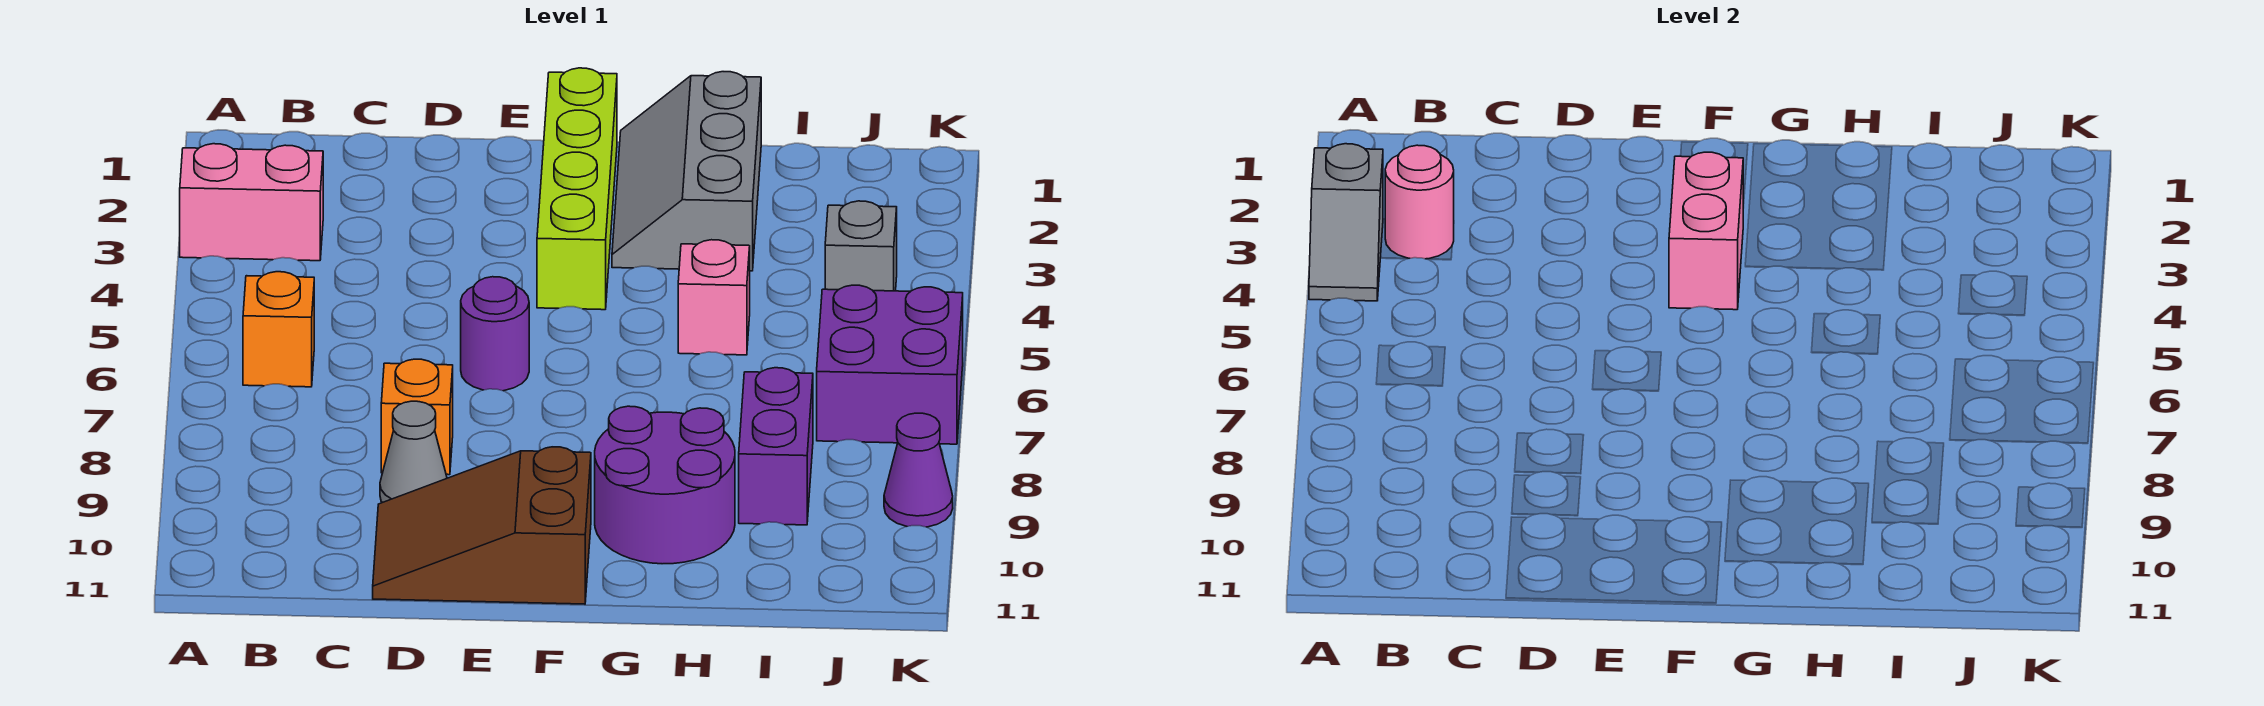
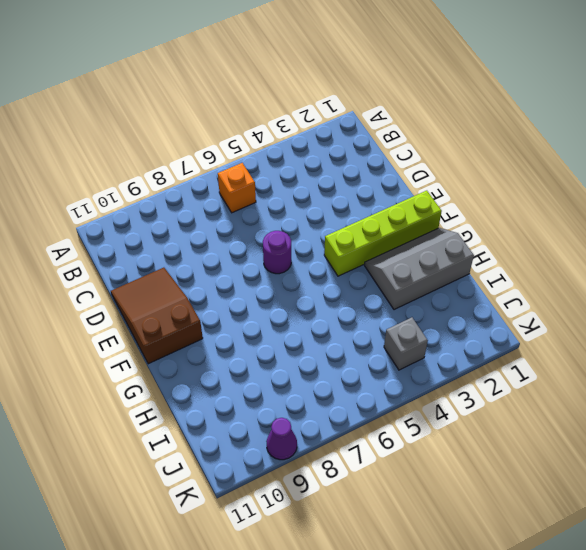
none -> pink 1x2 brick [180,144,323,261]
none -> orange 1x1 brick [381,359,453,475]
none -> grey 1x1 cone [380,401,447,503]

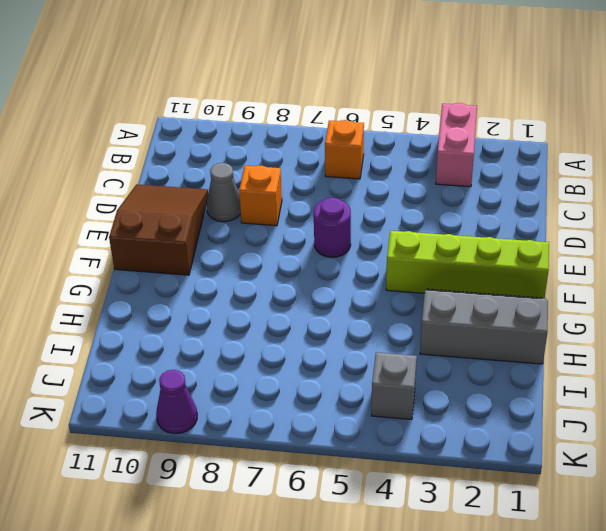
none -> purple 2x2 round brick [595,406,735,564]
none -> pink 1x1 brick [678,240,750,355]
none -> purple 1x2 brick [739,368,813,525]

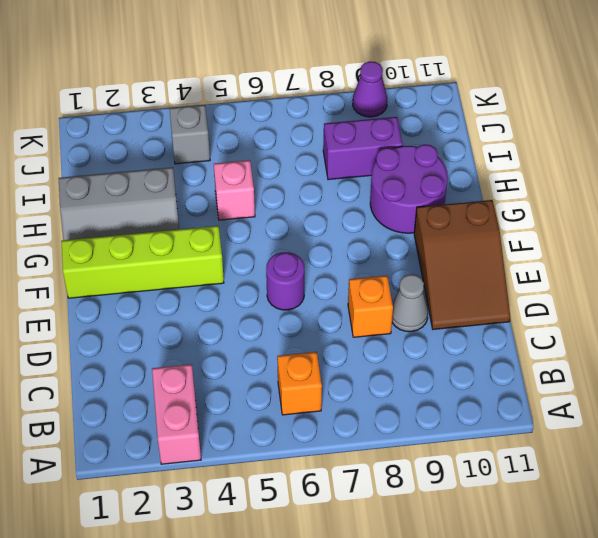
none -> purple 2x2 brick [817,285,963,444]
none -> grey 1x2 slope [1309,144,1383,301]
none -> pink 1x1 round brick [1385,145,1454,259]

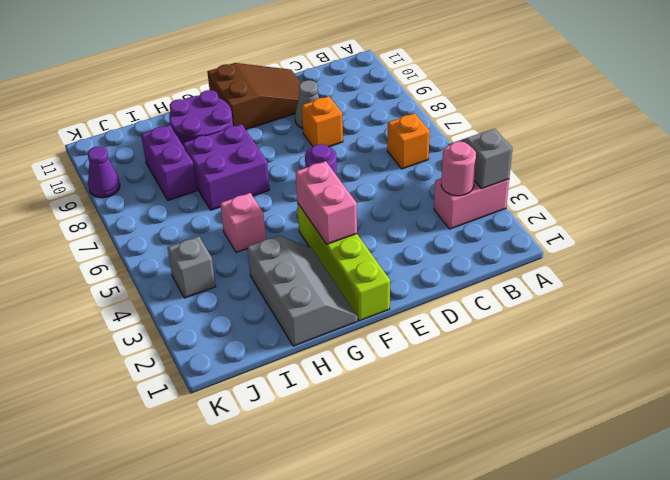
purple 2x2 brick [183,124,270,210] -> purple 2x2 brick moved to [817,285,963,444]

